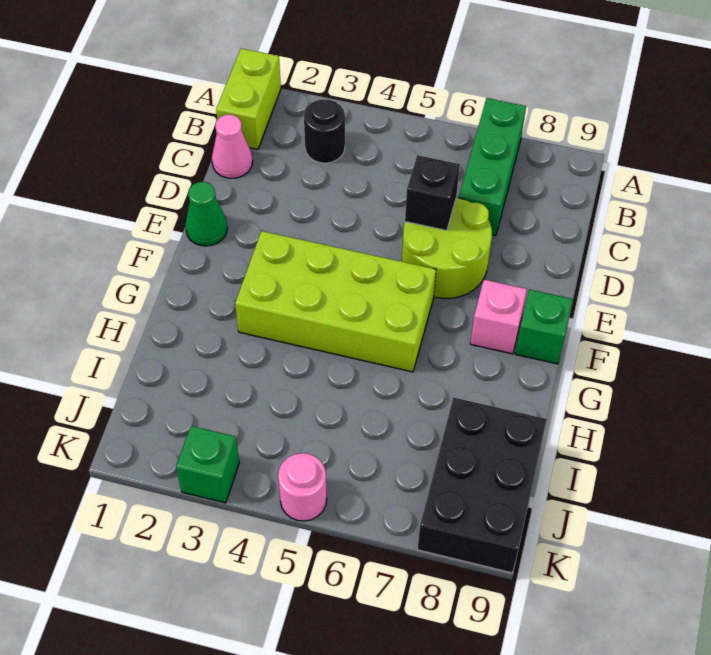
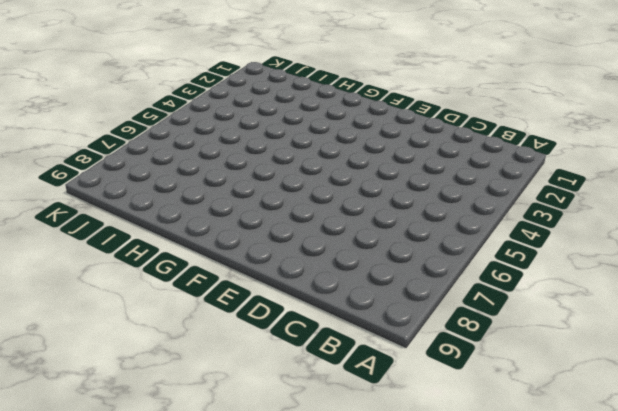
none -> lime 1x2 brick [216,48,281,150]
none -> green 1x3 brick [459,98,526,236]
none -> black 1x1 round brick [304,99,345,163]

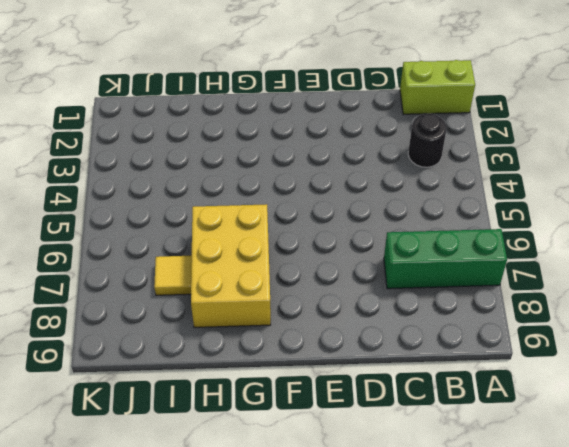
yellow 2x3 brick [191,204,271,327] -> lime 2x4 brick [235,231,436,372]
yellow 1x1 tile [154,256,192,295] -> none
none -> pink 1x1 cone [212,115,253,178]
none -> lime 2x2 round brick [402,197,492,298]
none -> green 1x1 cone [185,182,227,246]

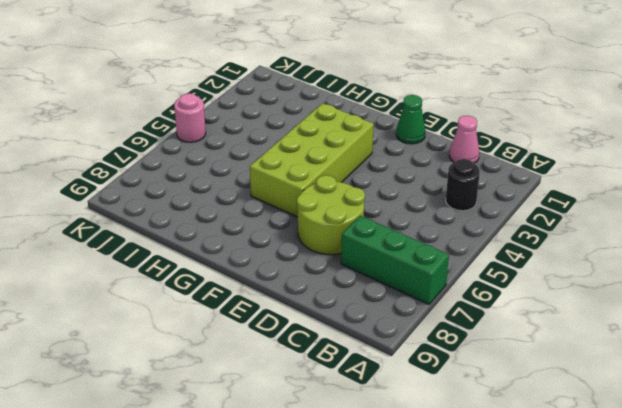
none -> lime 1x2 brick [216,48,281,150]
none -> pink 1x1 brick [470,280,527,354]
none -> green 1x1 brick [515,290,573,364]

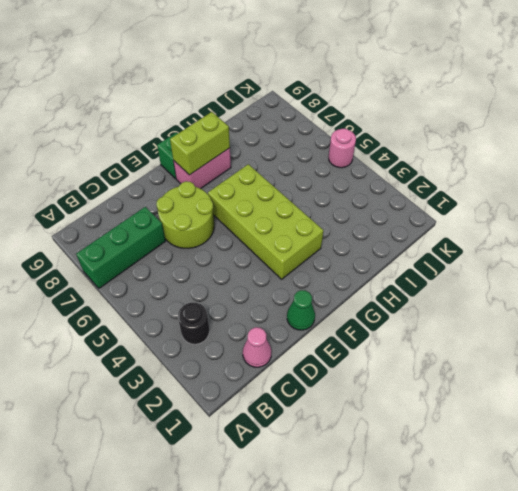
pink 1x2 brick [174,148,231,189] -> pink 1x1 brick [470,280,527,354]
lime 1x2 brick [170,112,230,175] -> lime 1x2 brick moved to [216,48,281,150]
none -> black 2x3 brick [418,398,547,573]
none -> green 1x1 brick [176,426,239,503]
none -> black 1x1 brick [405,155,460,231]

